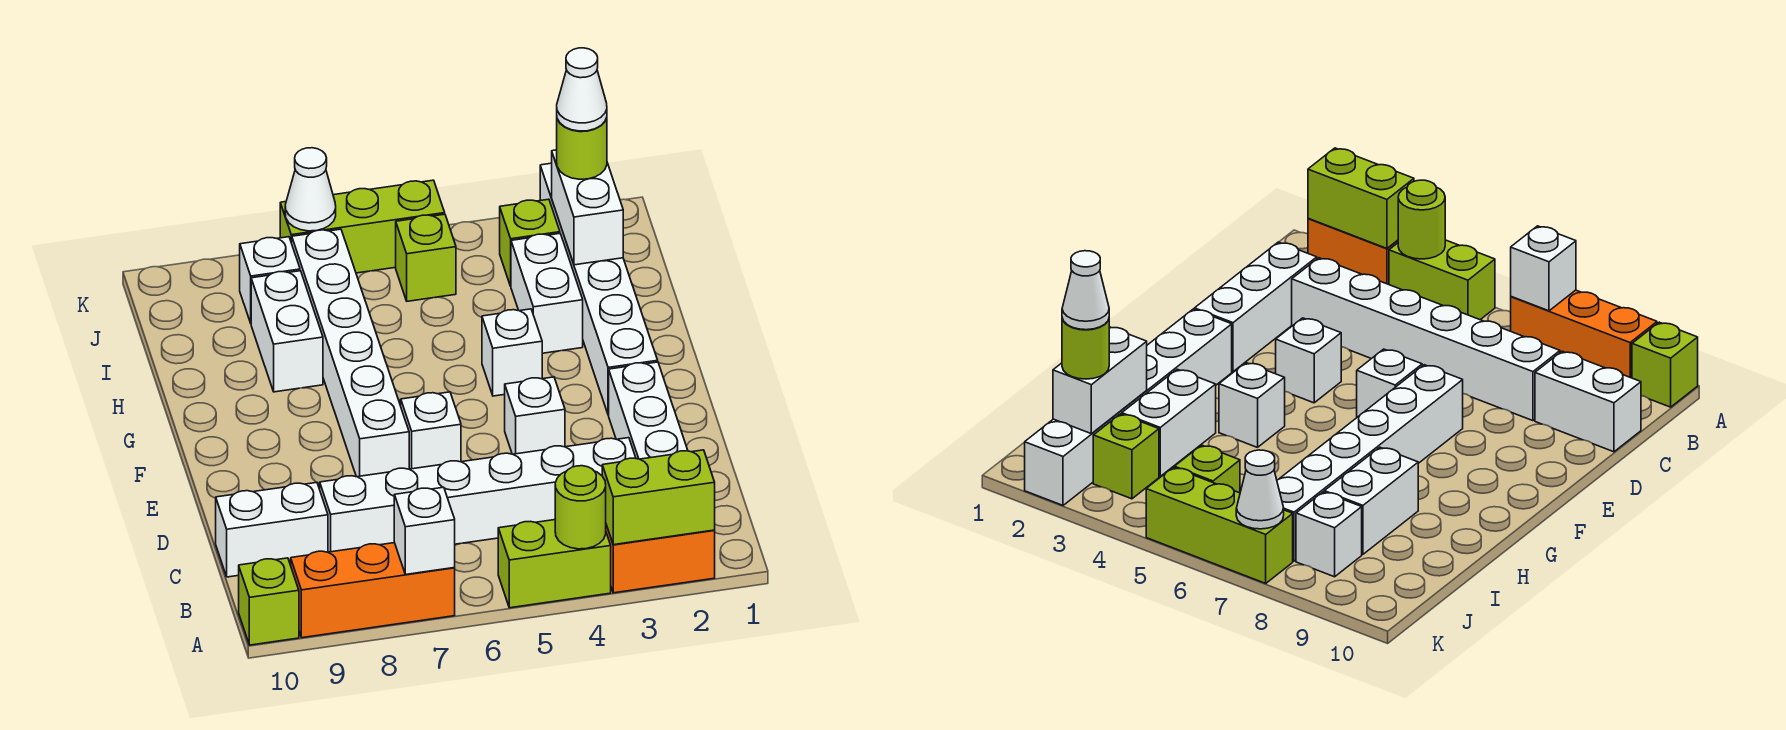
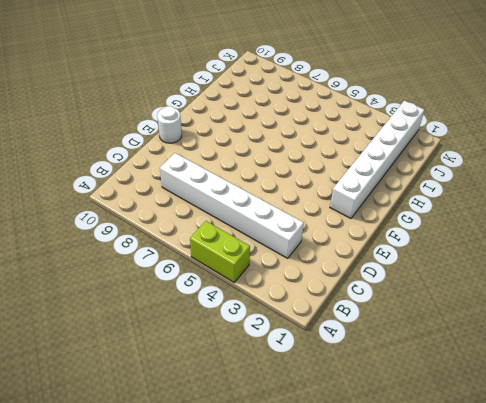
white 1x1 round brick [157,106,182,143] -> none
none -> orange 1x2 brick [606,525,715,593]
none -> orange 1x3 brick [291,543,455,638]
none -> lime 1x1 brick [239,558,299,645]

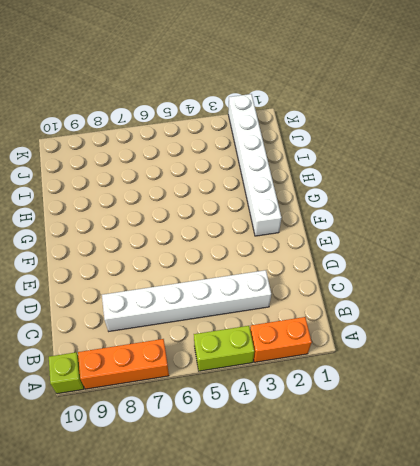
none -> white 1x3 brick [609,362,688,459]
none -> white 1x2 brick [216,483,328,577]
none -> white 1x1 brick [505,377,565,454]

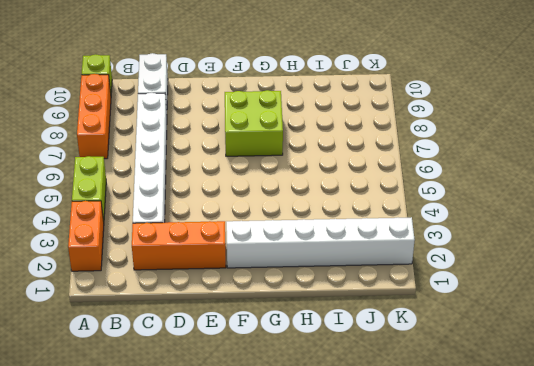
orange 1x3 brick [132,221,226,270] -> white 1x3 brick [609,362,688,459]
lime 2x2 brick [225,90,283,156] -> white 1x6 brick [292,229,409,477]
none -> white 1x1 brick [505,377,565,454]
none -> white 1x1 brick [401,392,461,469]
none -> white 1x1 brick [482,309,542,396]

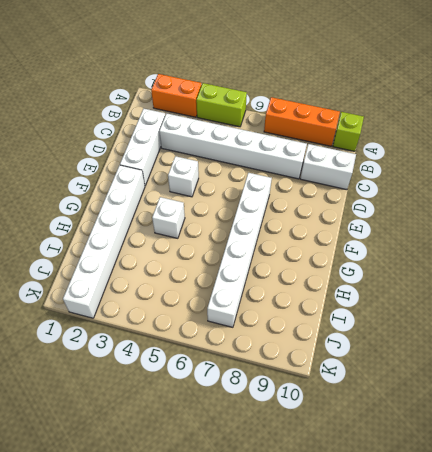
none -> white 1x1 brick [401,392,461,469]
none -> white 1x2 brick [511,234,583,353]
none -> white 1x2 brick [251,271,323,392]

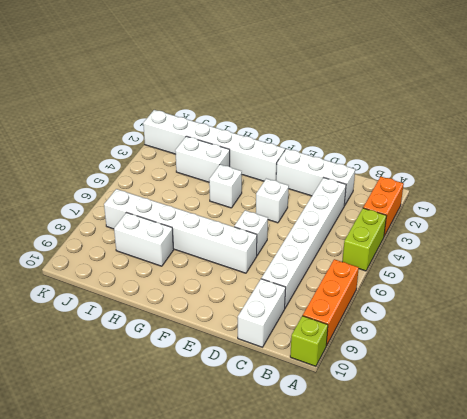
none -> lime 1x1 brick [500,199,560,286]
none -> lime 1x1 brick [396,214,456,301]
none -> white 1x1 brick [240,237,300,323]

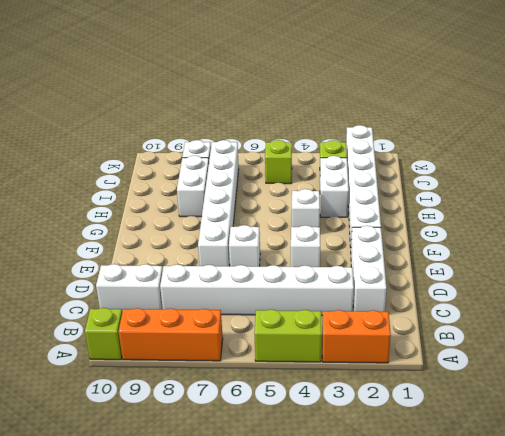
none -> lime 1x3 brick [280,180,445,273]
none -> lime 1x2 brick [602,450,715,545]
none -> lime 1x1 round brick [555,466,606,549]

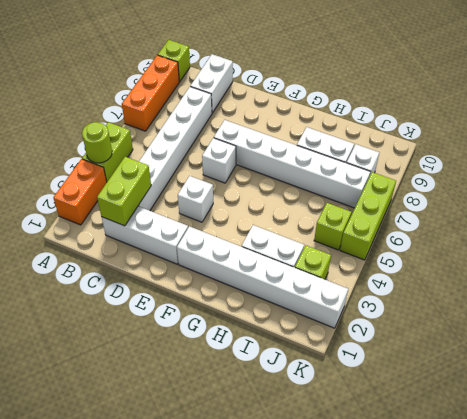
lime 1x2 brick [97,157,151,226] -> lime 1x2 brick moved to [602,450,715,545]
none -> white 1x1 brick [482,309,542,396]
none -> white 1x1 brick [394,487,455,574]
none -> white 1x2 brick [552,150,623,265]

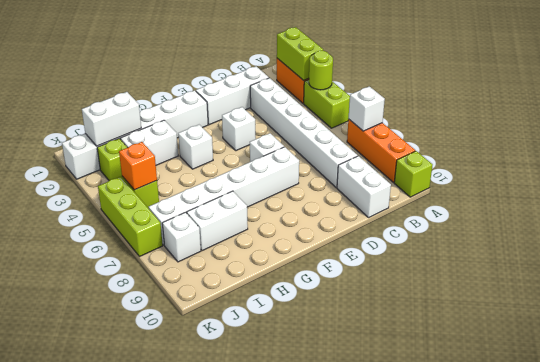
orange 1x1 brick [119,142,157,190] -> none
none -> white 1x1 cone [285,148,336,231]
none -> lime 1x1 round brick [557,118,607,179]
none -> white 1x1 cone [557,48,607,131]

